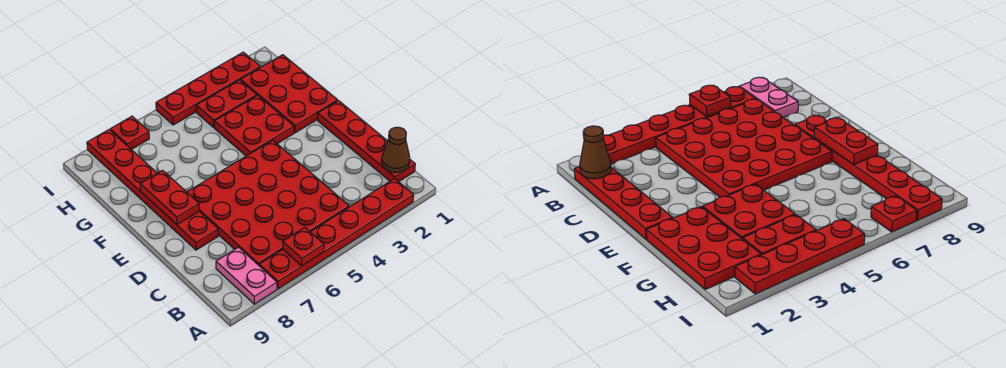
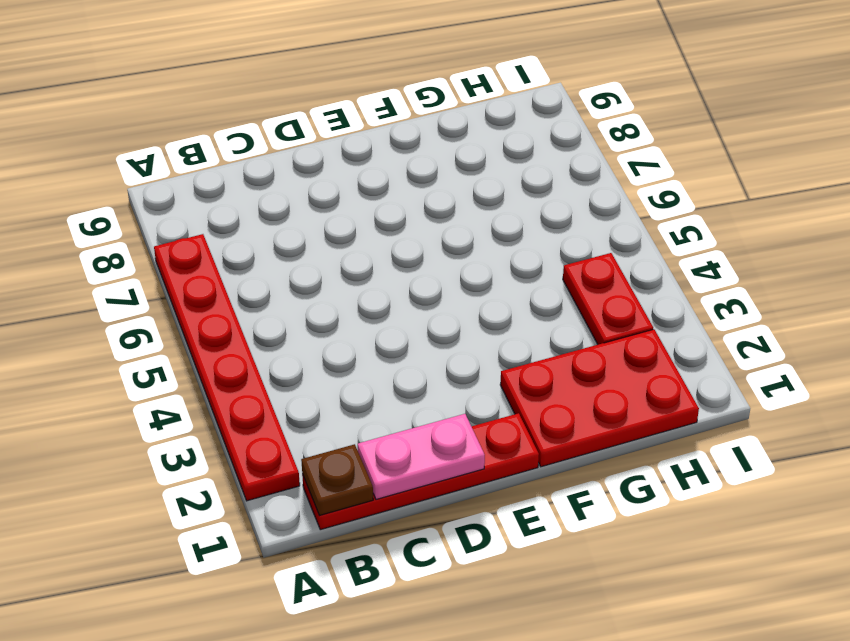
brown 1x1 plate [301,444,373,516] -> brown 1x1 cone [382,127,410,172]
pink 1x2 plate [358,414,485,499] -> pink 1x2 plate moved to [216,247,277,304]
none -> red 4x4 plate [187,140,349,265]
none -> red 1x6 plate [87,130,218,250]
none -> red 2x2 plate [214,95,294,156]

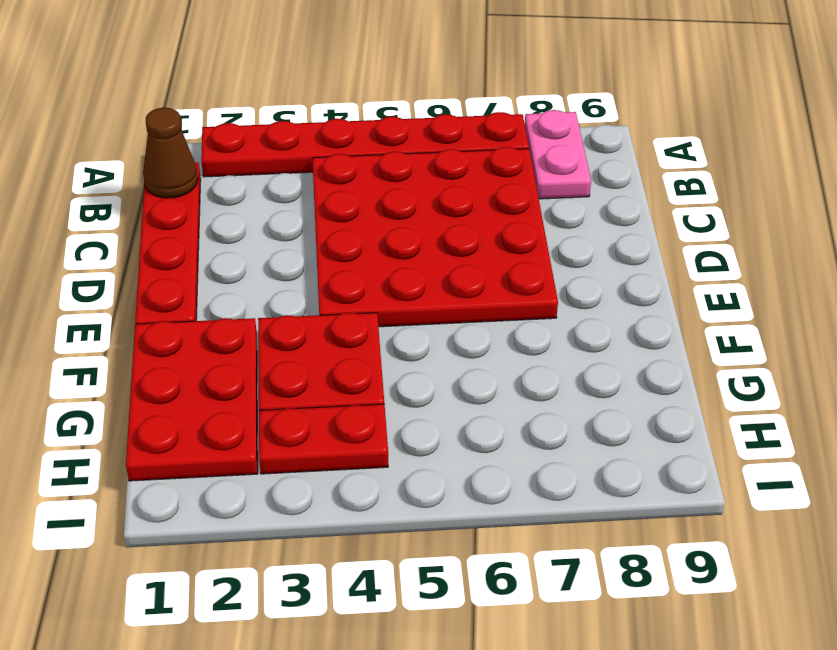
none -> red 1x6 plate [87,130,218,250]
none -> red 1x4 plate [156,52,260,125]
none -> red 1x1 plate [110,116,149,150]

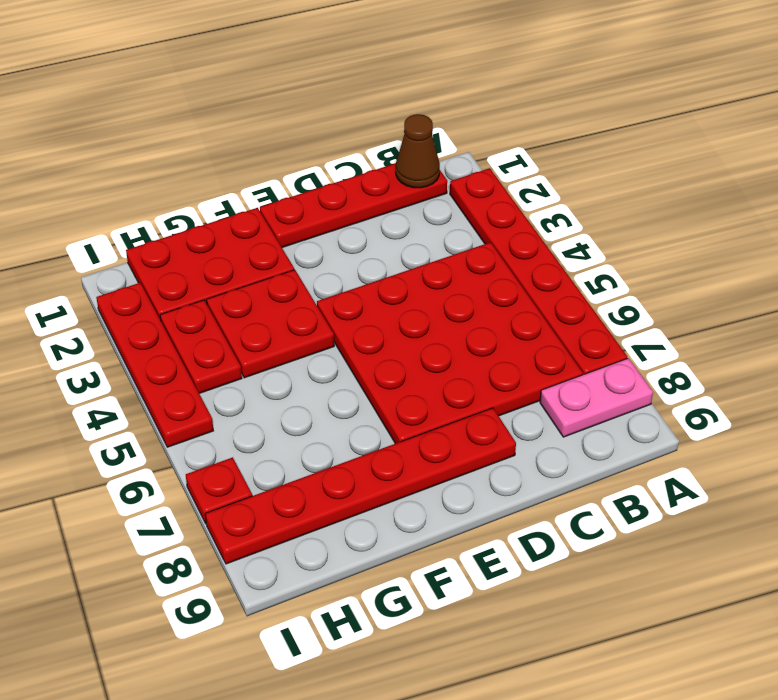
none -> red 1x1 plate [283,228,324,266]
none -> red 1x2 plate [140,170,199,225]

